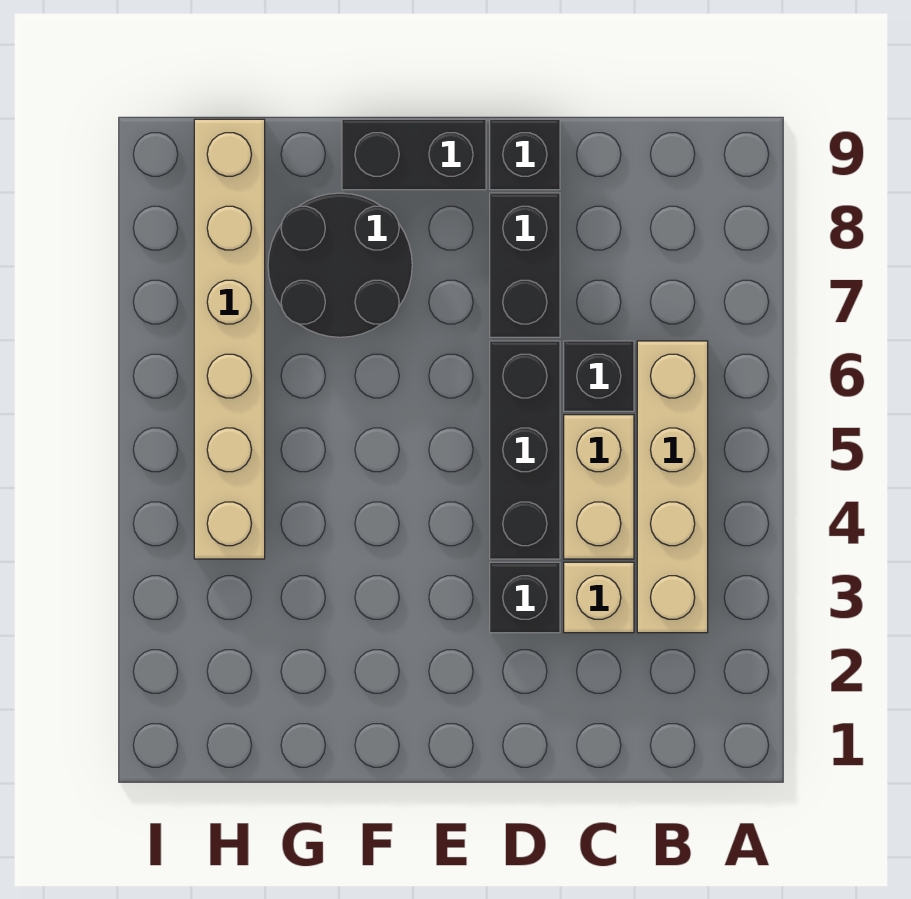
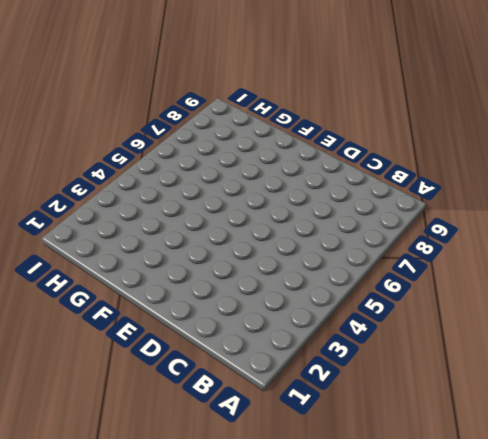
none -> tan 1x4 brick [637,341,708,633]
none -> tan 1x1 brick [564,562,634,633]

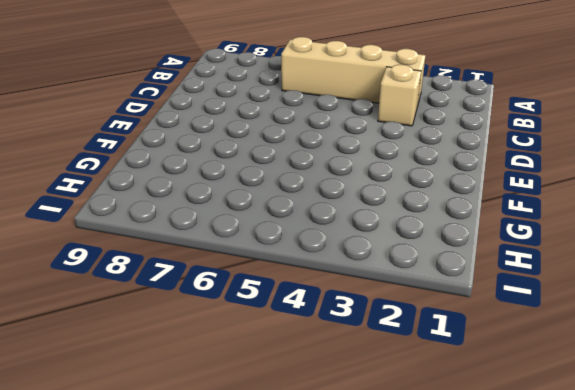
none -> tan 1x2 brick [564,415,634,559]
none -> black 1x1 brick [564,341,634,411]

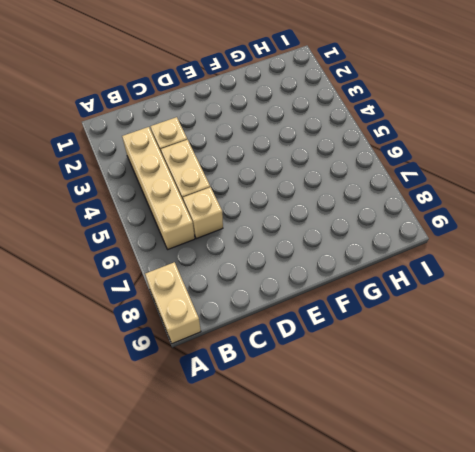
tan 1x2 brick [145,262,201,344] -> none
tan 1x1 brick [183,187,223,239] -> black 1x1 brick [564,341,634,411]
none -> black 1x1 brick [490,562,560,633]
none -> black 1x3 brick [490,341,560,559]

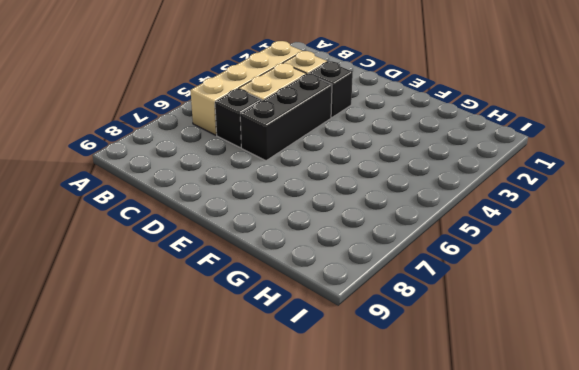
none -> black 1x2 brick [490,193,560,337]
none -> black 1x1 brick [490,119,560,190]

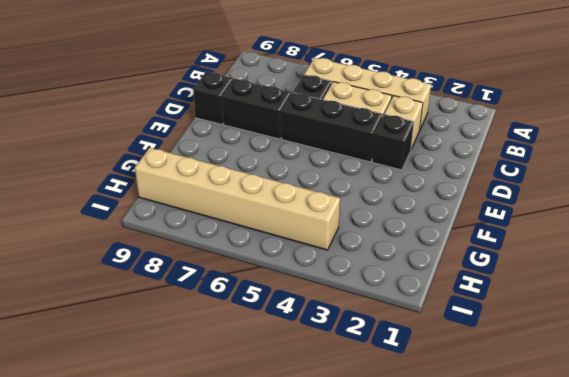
none -> black 1x2 brick [342,119,486,190]
none -> black 2x2 round brick [268,193,412,337]

